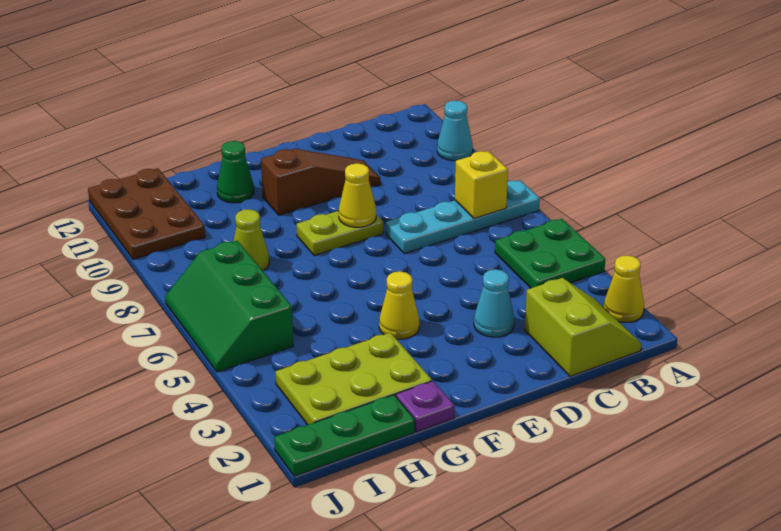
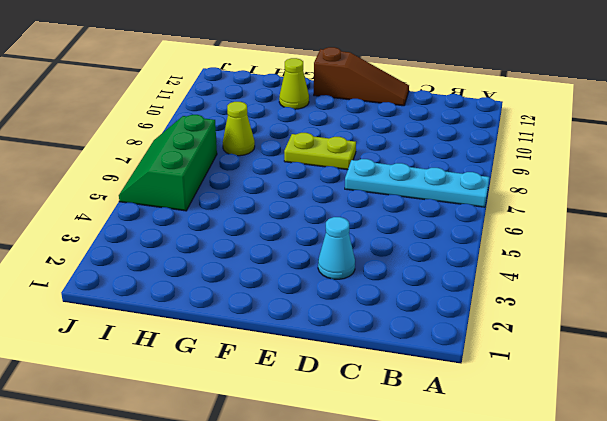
brown 1x3 slope [314,47,409,106] -> brown 1x3 slope moved to [261,149,380,215]
lime 1x1 cone [279,58,309,109] -> green 1x1 cone [217,141,254,203]
none -> yellow 1x1 cone [604,255,644,322]
none -> green 2x2 plate [495,219,605,288]
none -> cyan 1x1 cone [437,101,473,161]

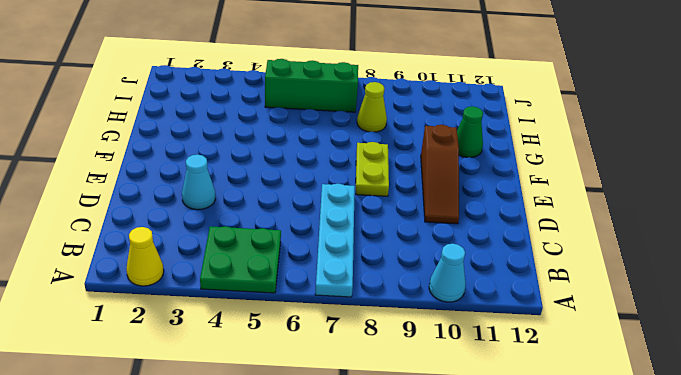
none -> lime 2x2 slope [525,278,641,376]
none -> yellow 1x1 cone [379,271,419,339]
none -> purple 1x1 plate [396,381,455,432]

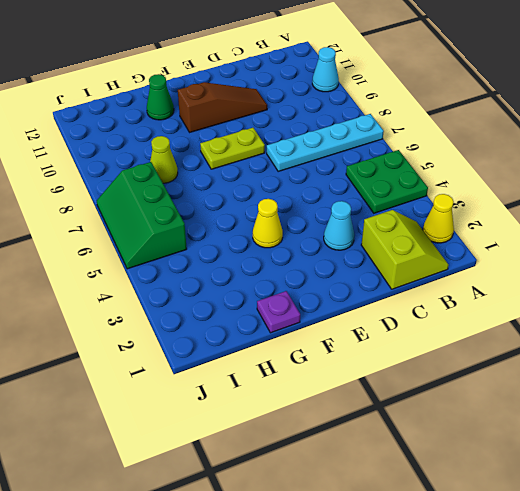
none -> lime 2x3 plate [276,333,432,425]
none -> green 1x3 plate [274,395,415,476]
none -> brown 2x3 plate [88,168,205,259]

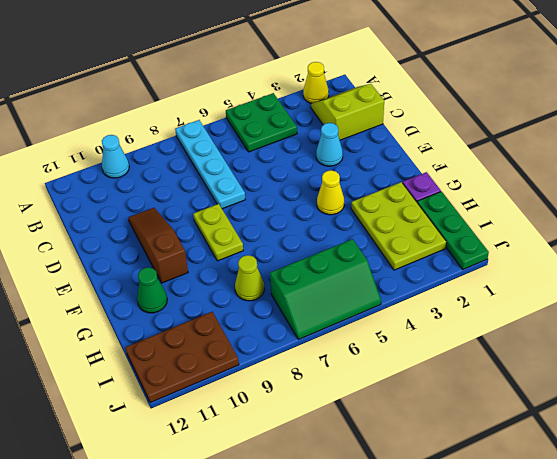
none -> yellow 1x1 brick [455,151,508,219]
none -> yellow 1x1 cone [339,163,376,227]

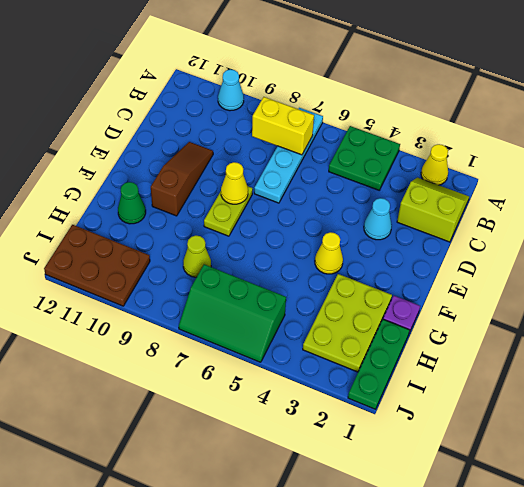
yellow 1x2 brick [252,97,314,155] -> yellow 1x1 brick [455,151,508,219]

